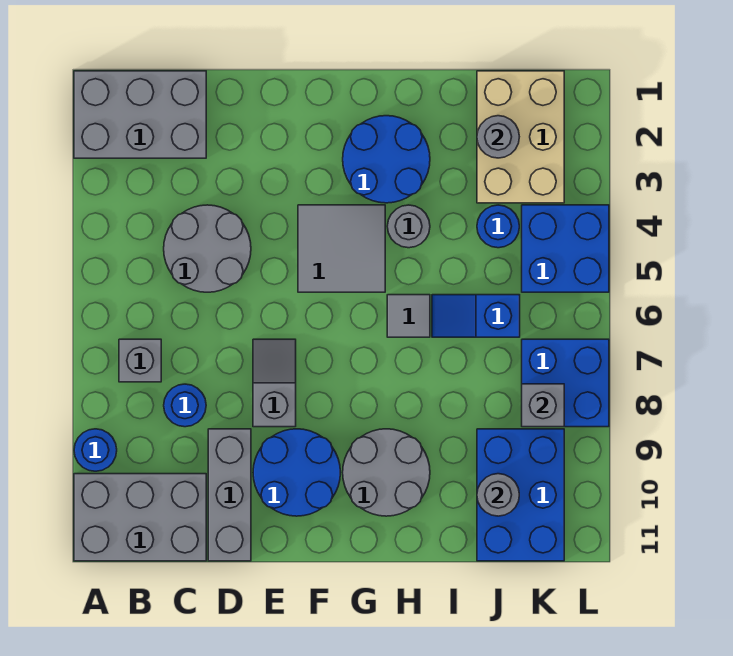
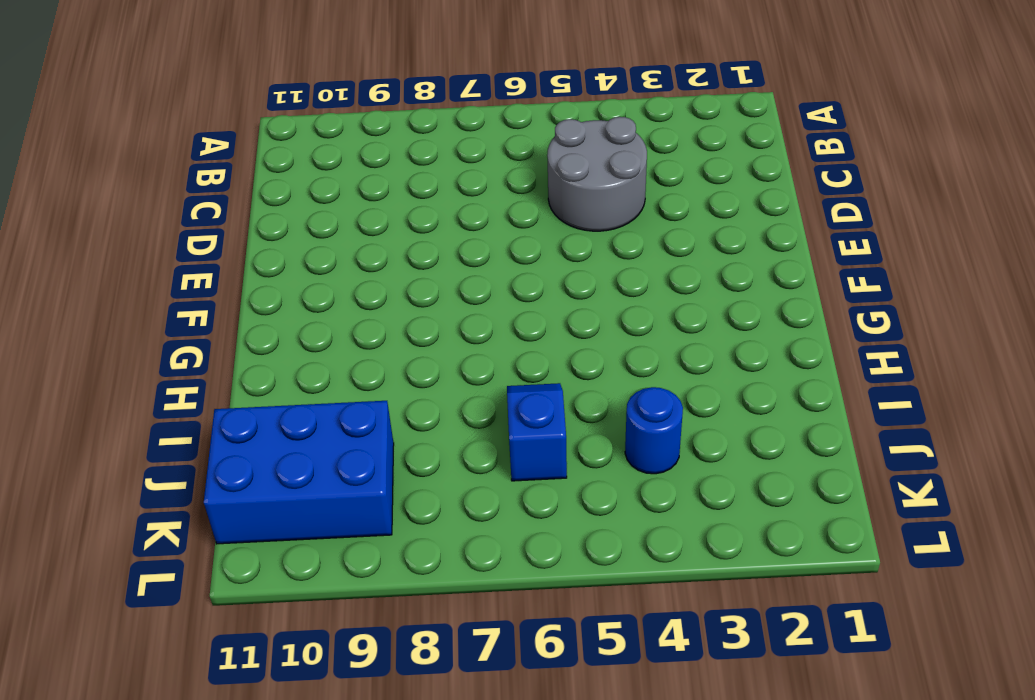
none -> grey 2x3 brick [74,71,206,158]
none -> blue 1x1 round brick [74,429,117,471]
none -> grey 2x3 brick [74,474,206,561]

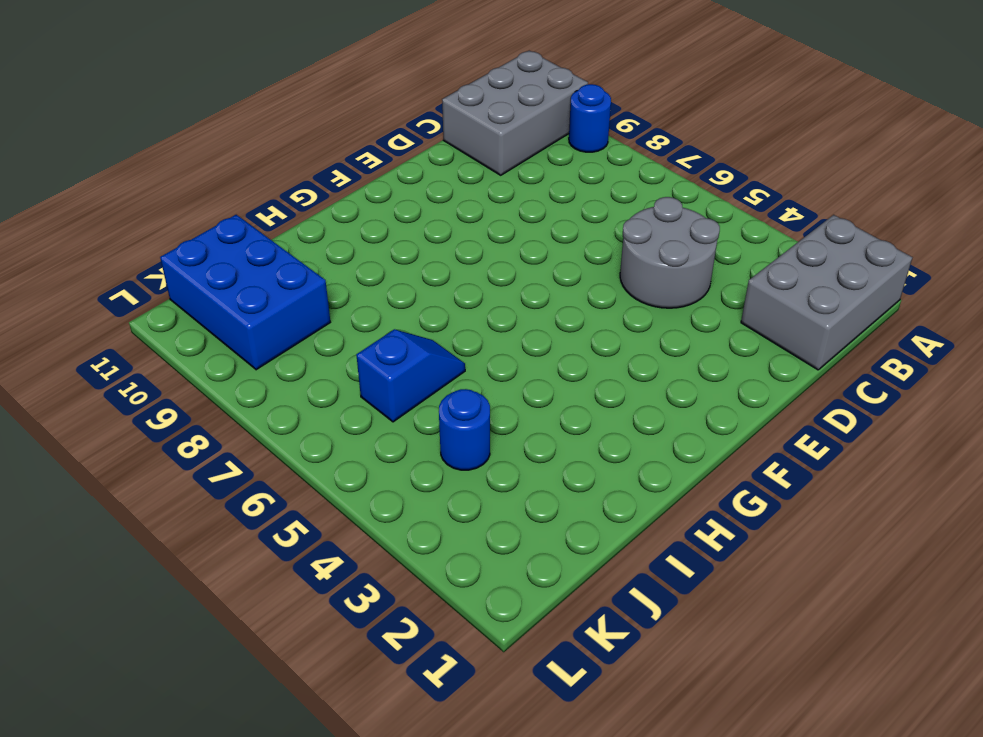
none -> grey 1x1 brick [119,339,161,382]
none -> blue 1x1 round brick [164,384,206,427]
none -> grey 1x3 brick [208,429,251,561]

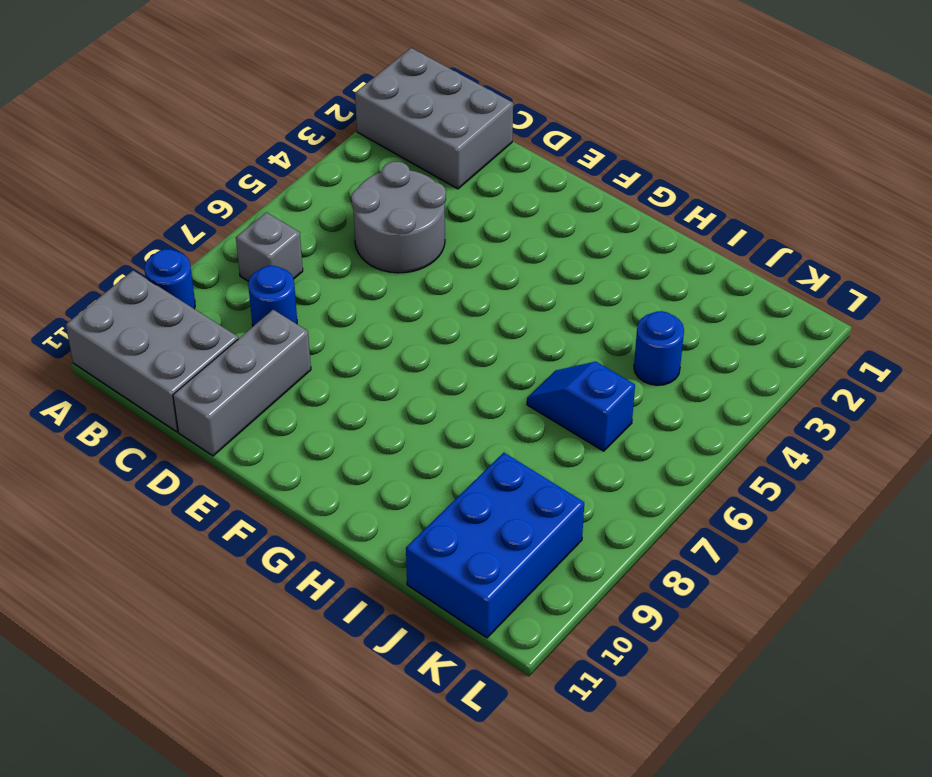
none -> grey 1x2 slope [253,339,296,427]
none -> blue 2x2 round brick [253,429,340,516]
none -> grey 2x2 tile [298,205,385,292]

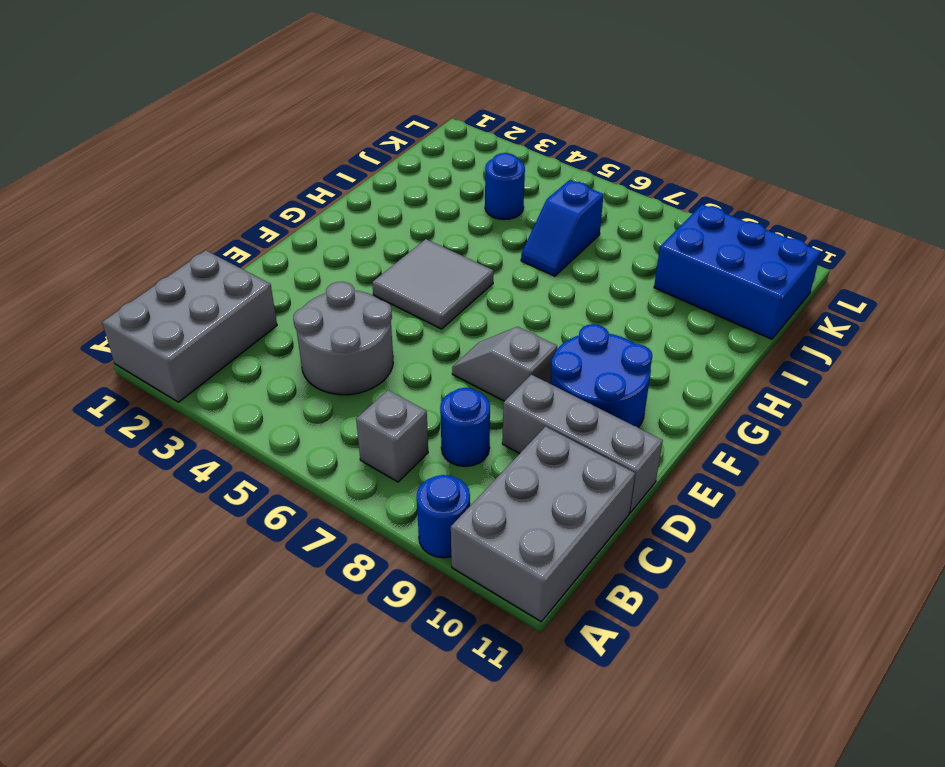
none -> blue 2x2 round brick [343,116,430,203]
none -> grey 2x2 round brick [343,429,430,516]
none -> grey 1x1 round brick [387,205,430,248]

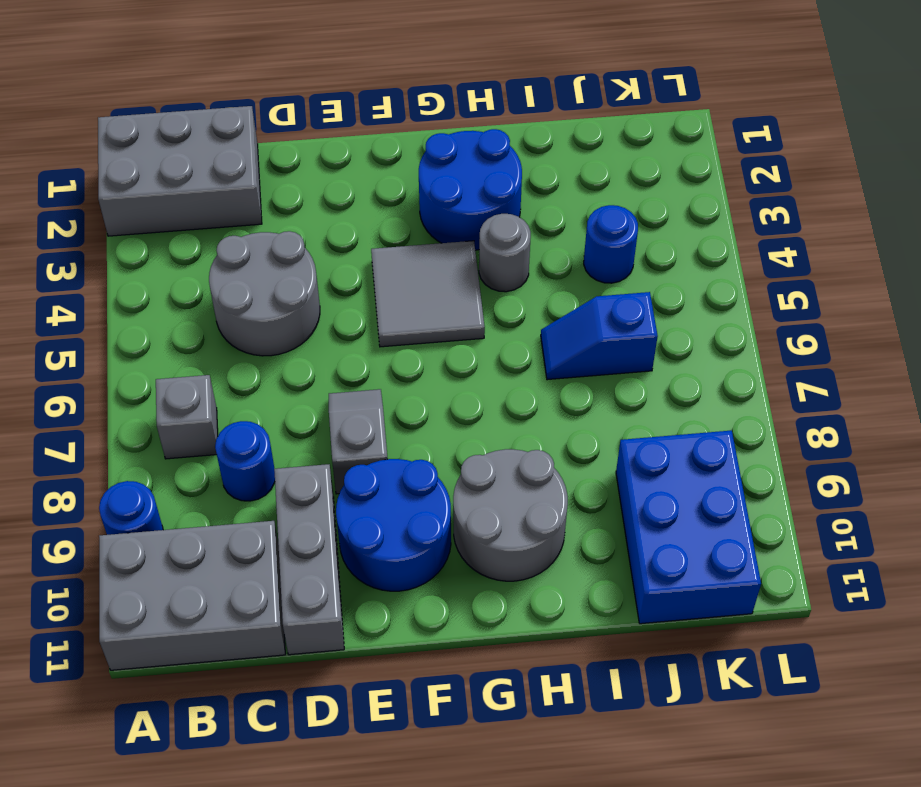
none -> grey 1x1 tile [387,295,430,337]
none -> tan 2x3 brick [477,71,564,203]
none -> blue 2x2 brick [522,205,609,292]

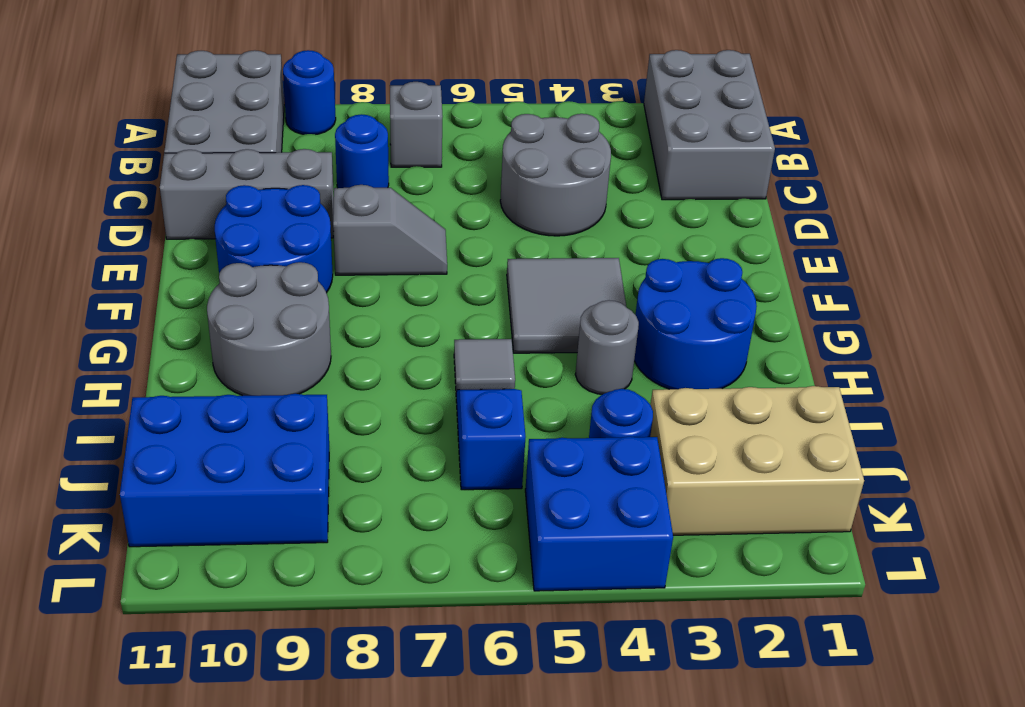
none -> blue 2x2 brick [522,339,609,427]
none -> grey 1x1 round brick [477,116,519,158]
none -> grey 1x1 round brick [477,474,519,516]

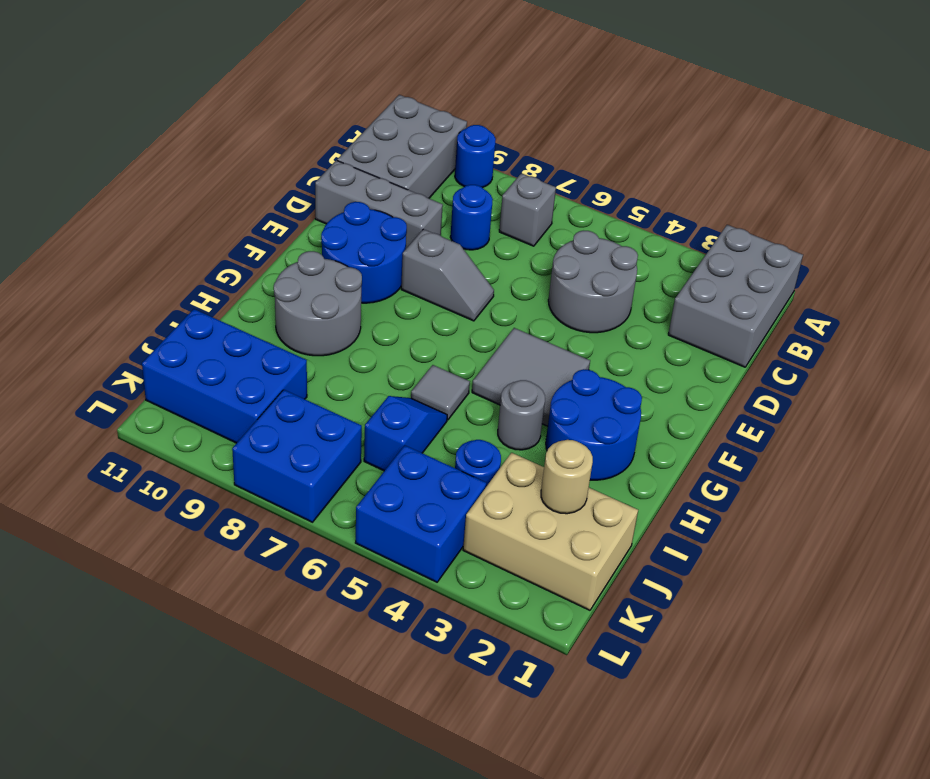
tan 1x1 round brick [541,440,593,514] -> grey 1x1 round brick [477,116,519,158]
none -> grey 1x1 round brick [477,474,519,516]
none -> grey 1x1 brick [522,384,564,427]

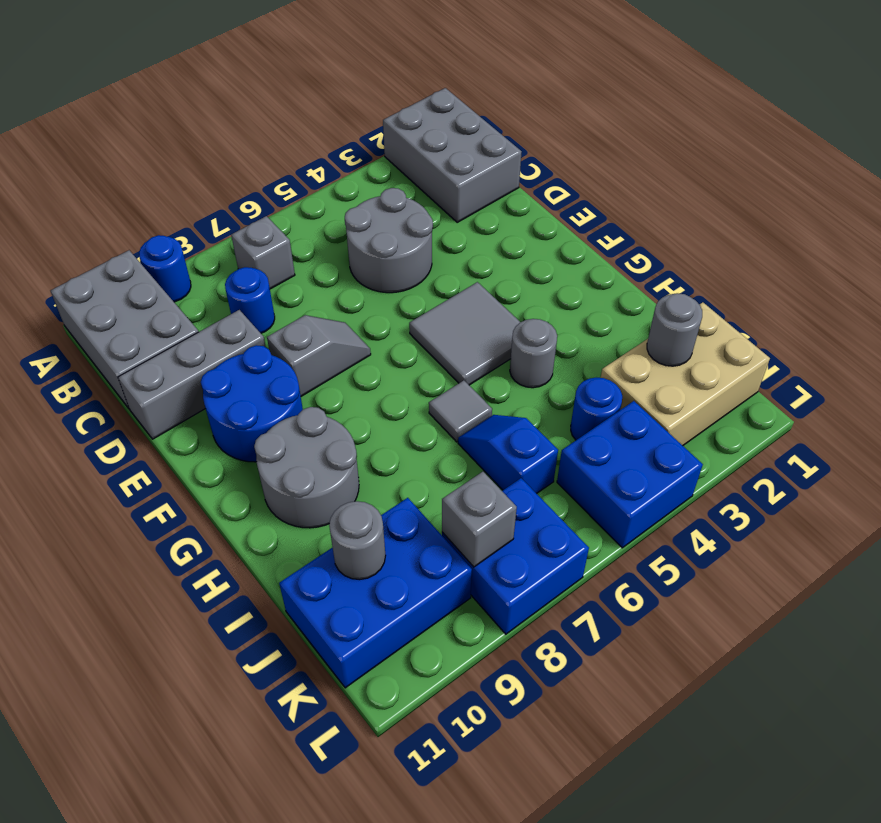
none -> blue 2x2 round brick [343,116,430,203]

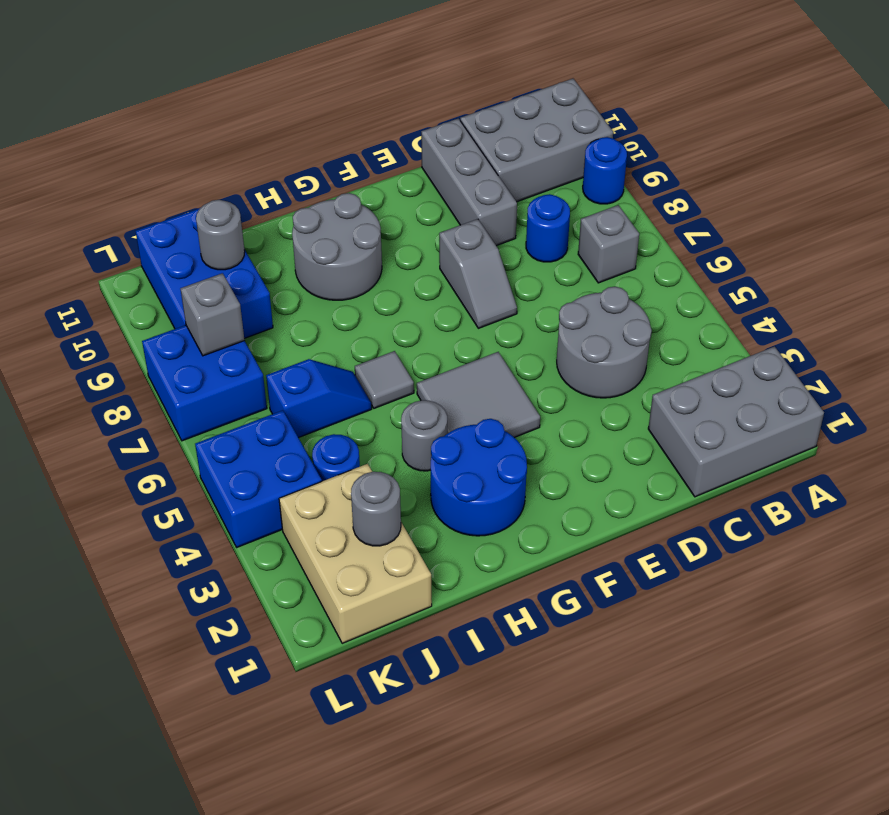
none -> blue 2x2 round brick [253,429,340,516]

